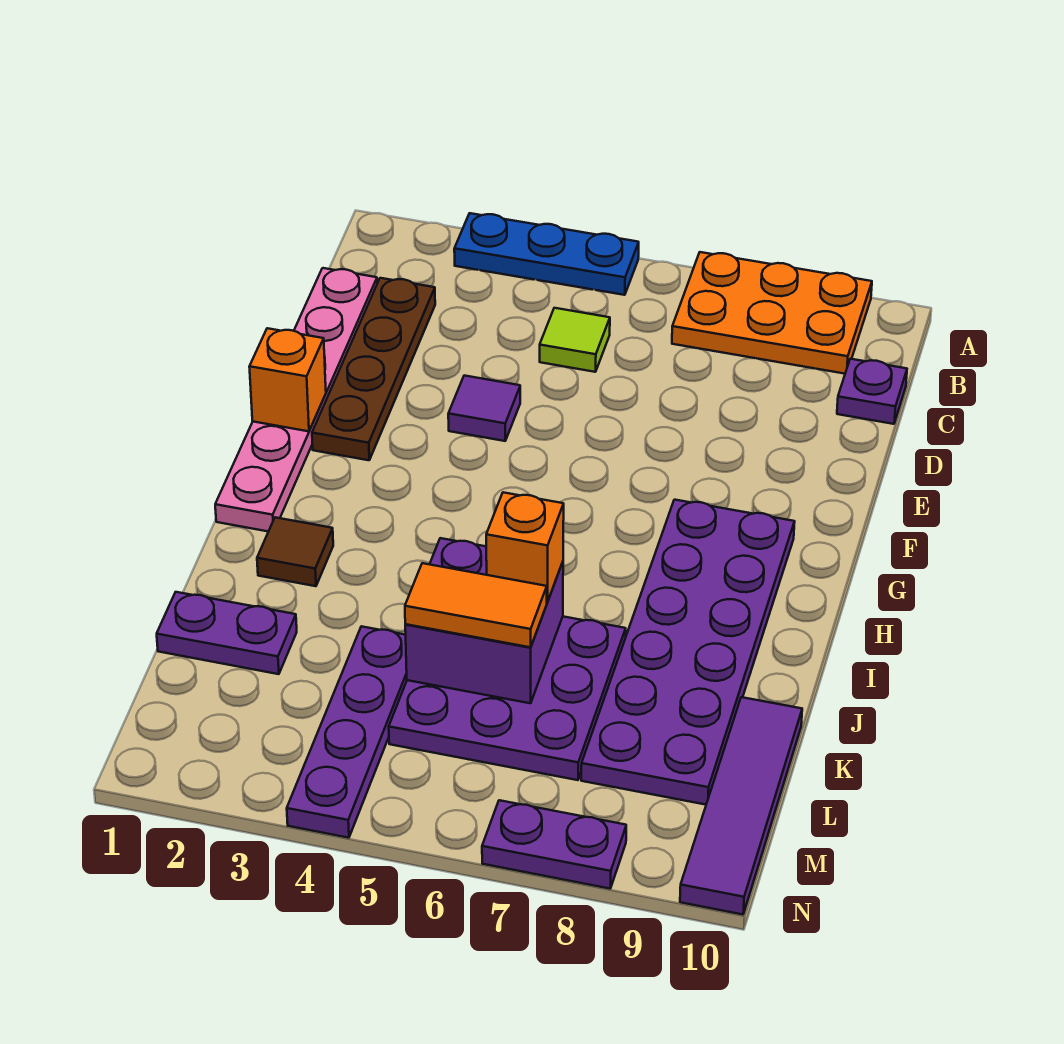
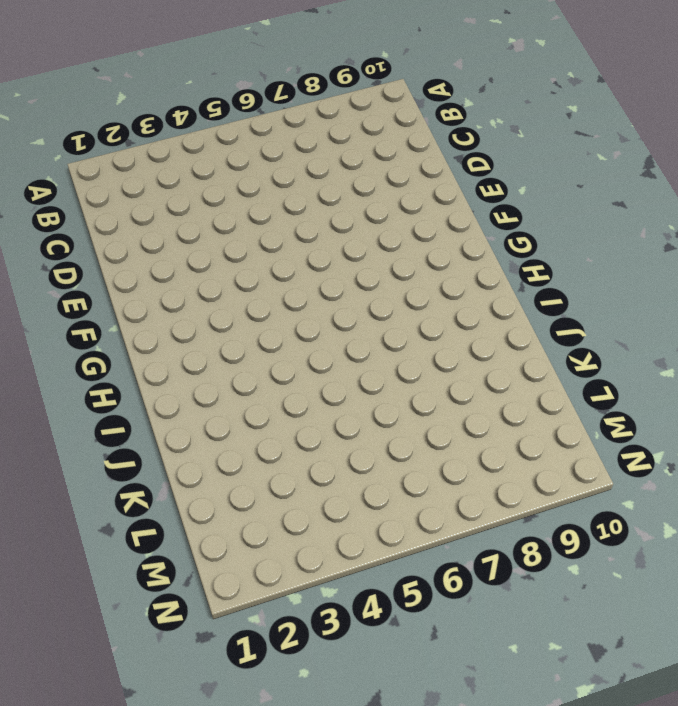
none -> blue 1x3 plate [454,213,639,295]
none -> orange 2x3 plate [672,252,872,374]
none -> pink 1x6 plate [215,268,377,532]

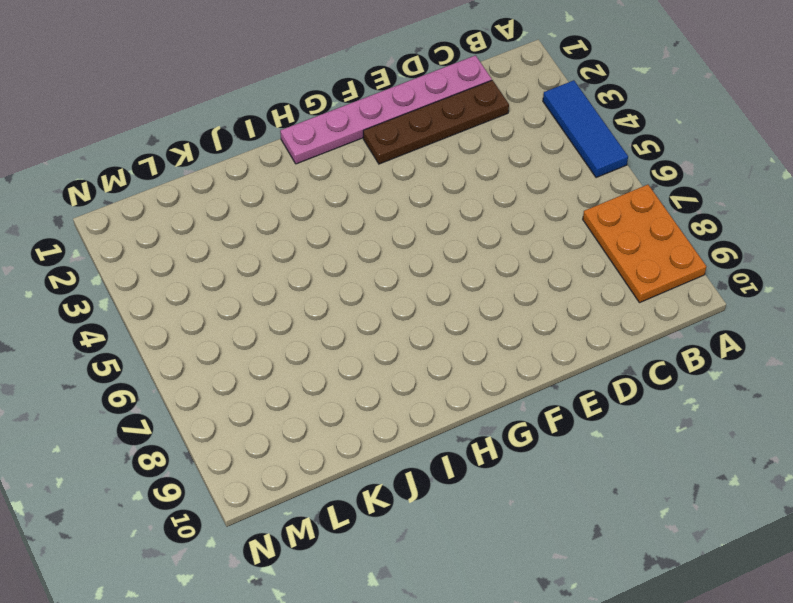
blue 1x3 tile [543,80,628,178] -> blue 1x3 plate [454,213,639,295]
none -> lime 1x1 tile [540,308,610,372]
none -> purple 1x1 plate [837,359,907,424]
none -> purple 1x1 tile [448,376,520,441]

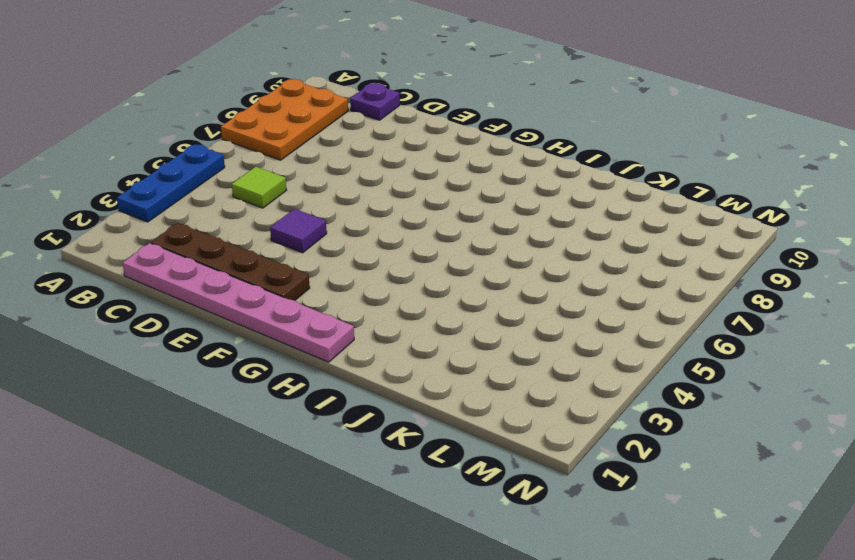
none -> purple 2x6 plate [581,500,795,805]
none -> brown 1x1 tile [257,517,333,586]
none -> purple 3x3 plate [389,617,626,780]

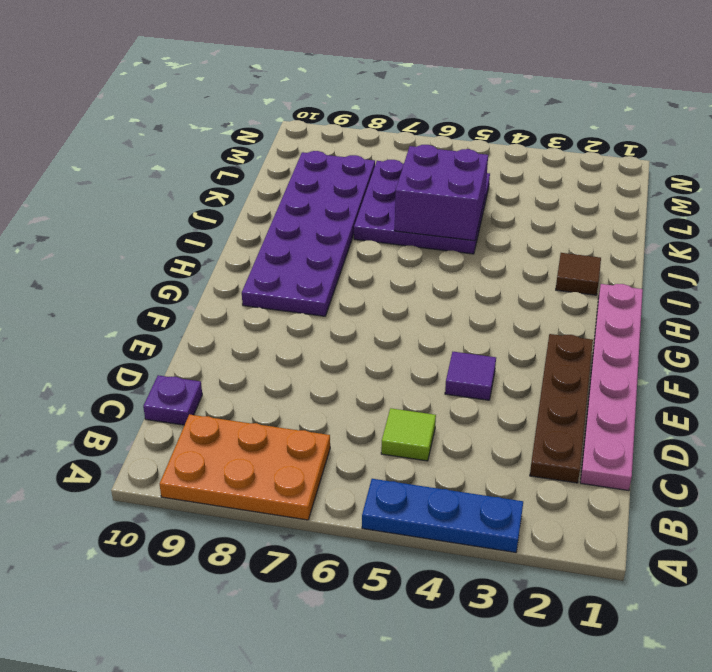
none -> purple 1x2 plate [157,592,297,674]
none -> purple 1x4 plate [287,626,407,838]
none -> purple 1x4 tile [680,697,802,915]

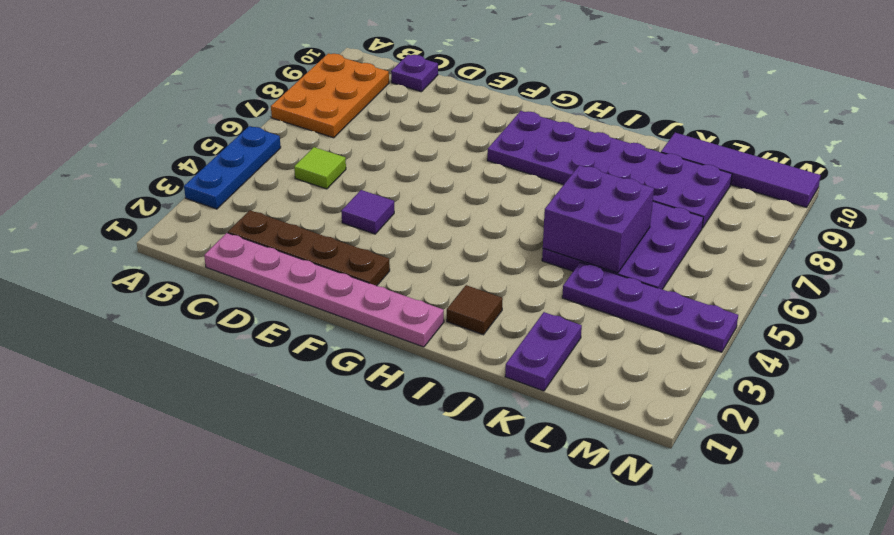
none -> purple 1x2 plate [482,800,626,889]
none -> orange 1x1 brick [249,328,326,431]
none -> orange 1x1 brick [486,492,564,602]

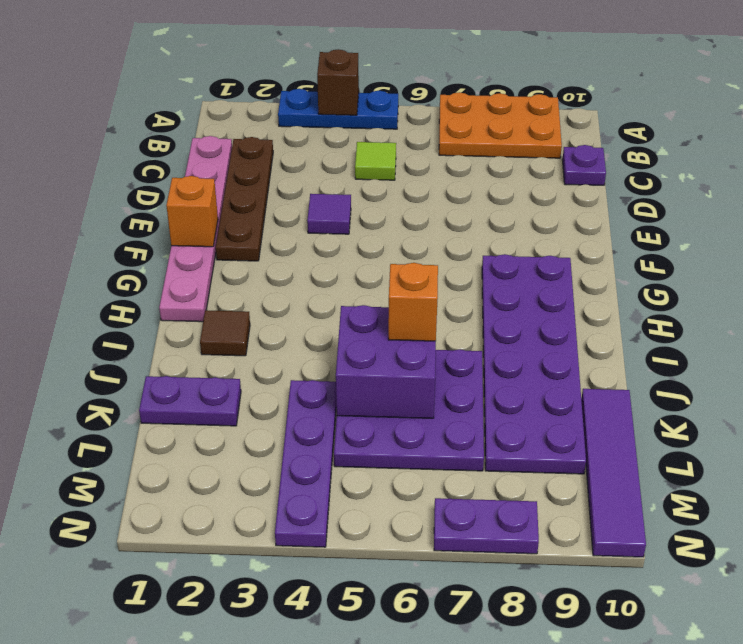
brown 1x1 brick [317,49,359,115] -> none
none -> orange 1x2 tile [405,563,547,647]

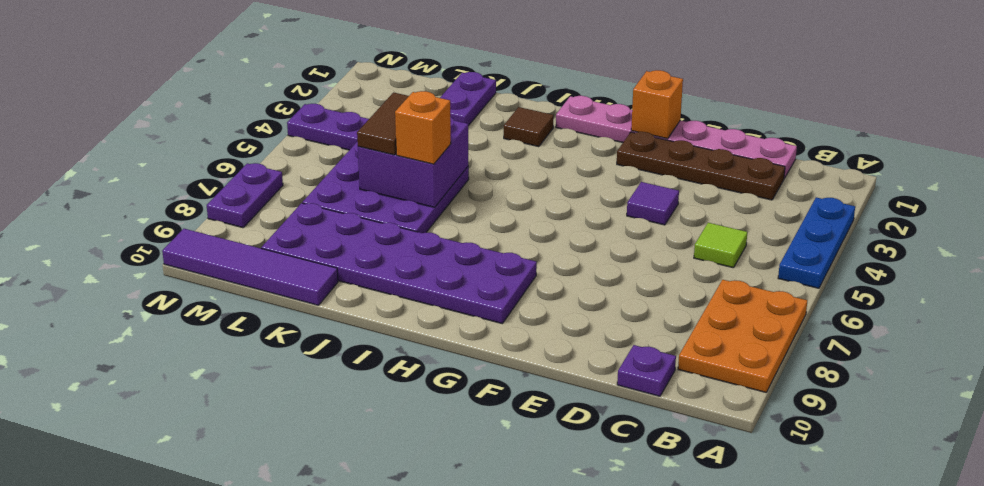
brown 1x2 tile [357,92,409,155] -> orange 1x2 tile [405,563,547,647]

